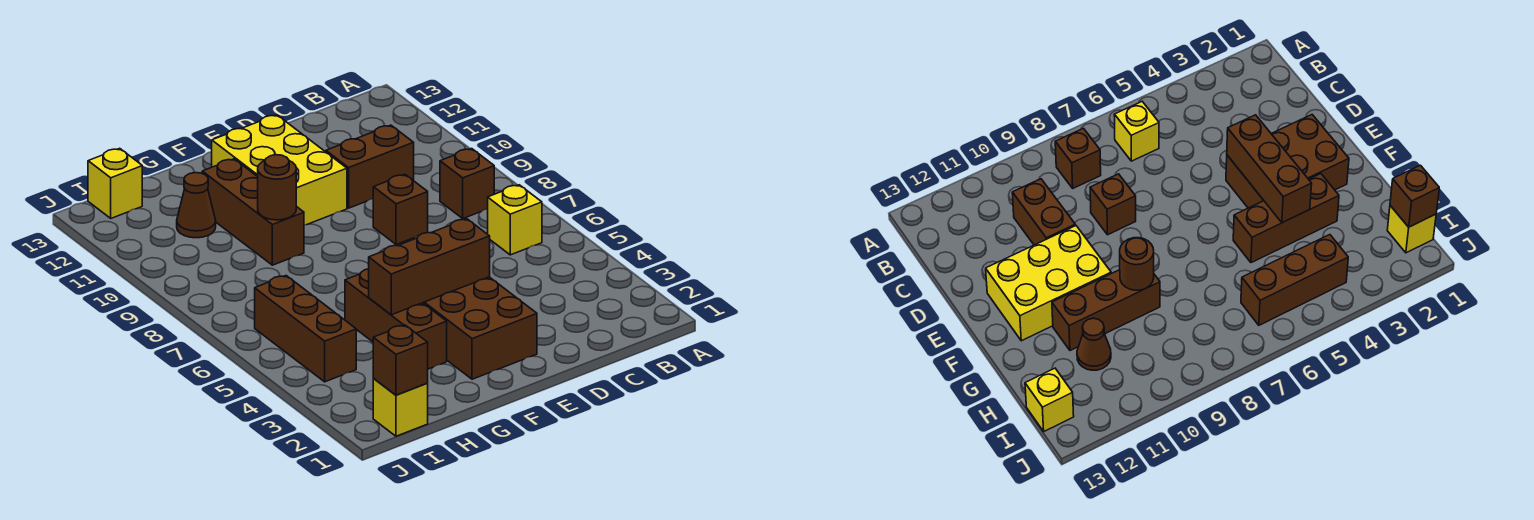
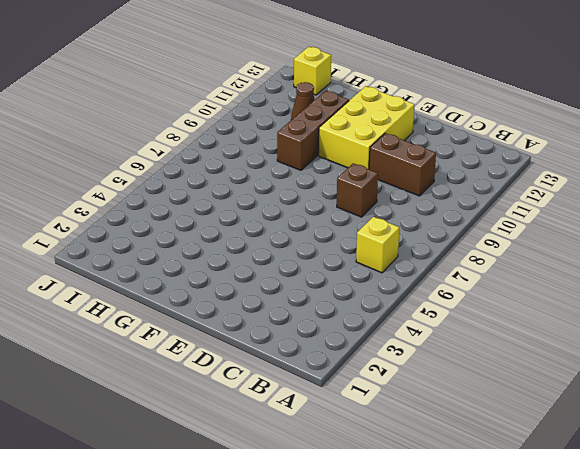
none -> brown 1x1 brick [440,149,494,218]
none -> brown 2x3 brick [423,277,537,379]
none -> brown 1x3 brick [345,269,447,369]

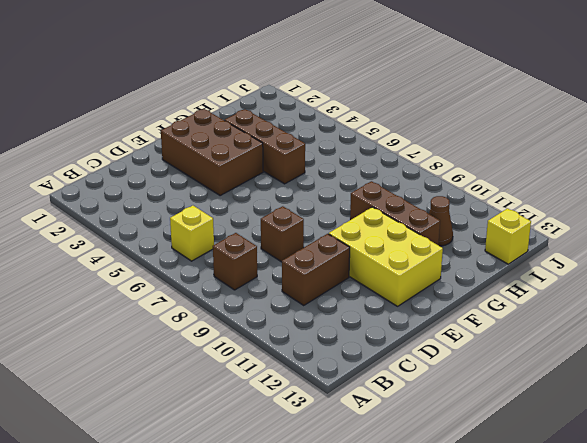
none -> yellow 1x1 brick [373,379,428,436]
none -> brown 1x3 brick [255,276,356,382]
none -> brown 1x3 brick [369,219,490,315]

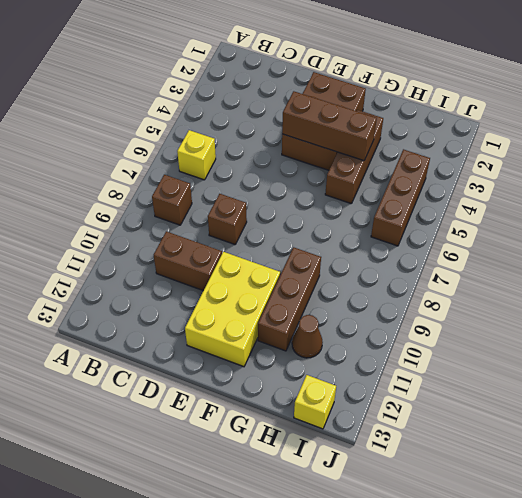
none -> yellow 1x1 brick [373,379,428,436]
none -> brown 1x1 round brick [258,155,296,220]
none -> brown 1x1 brick [373,325,428,395]

